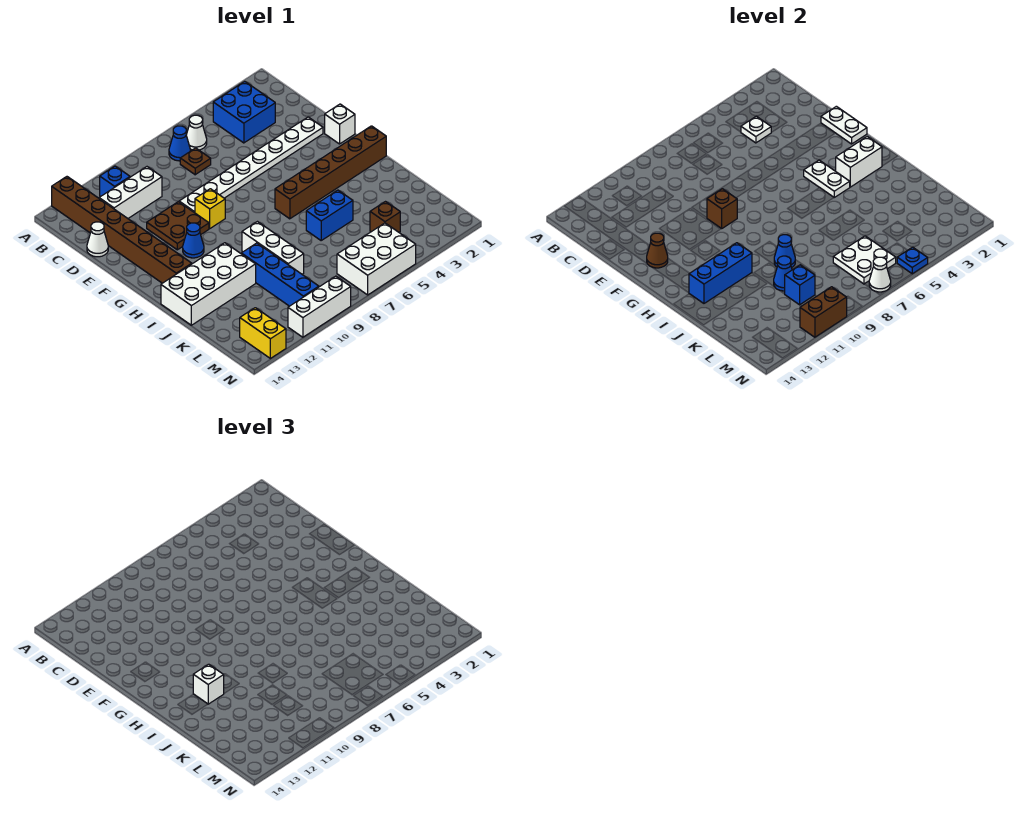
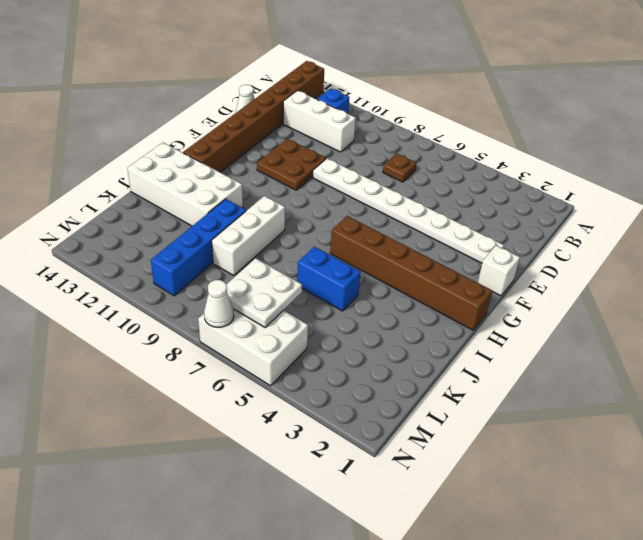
none -> blue 2x2 brick [213,82,275,143]
none -> white 1x1 cone [186,115,207,150]
none -> blue 1x1 cone [169,126,190,161]
none -> yellow 1x1 brick [195,189,225,228]

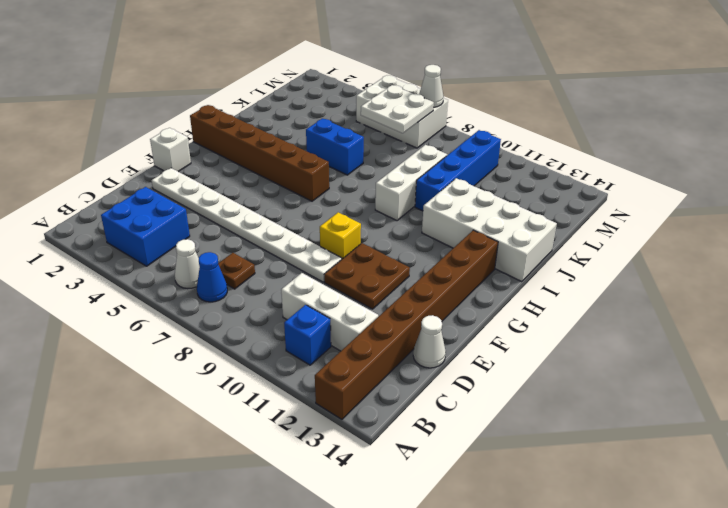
none -> blue 1x1 cone [183,223,204,258]
none -> brown 1x1 brick [370,202,400,232]
none -> yellow 1x2 brick [240,308,286,358]
none -> white 1x3 brick [288,276,351,337]

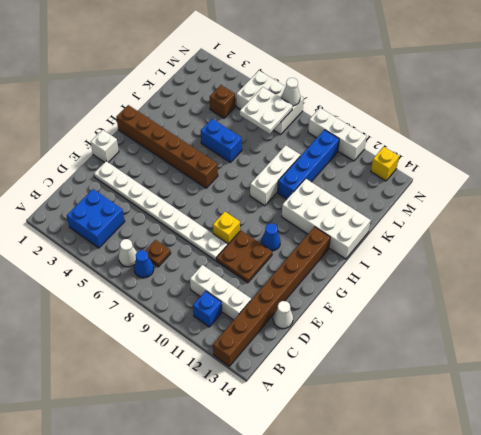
yellow 1x1 brick [371,147,399,181] -> yellow 1x2 brick [240,308,286,358]
none -> white 1x1 plate [741,116,771,143]
none -> white 1x2 plate [821,106,867,144]
none -> brown 1x1 brick [707,189,737,228]
none -> brown 1x1 cone [647,233,668,268]

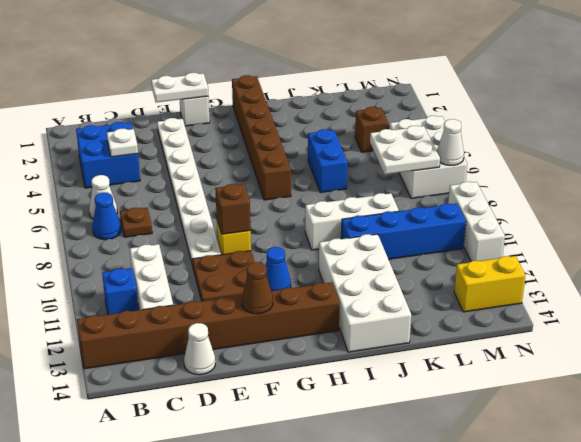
none -> white 1x2 plate [804,160,850,197]
none -> white 1x2 brick [836,137,882,187]
none -> blue 1x3 brick [689,243,752,303]
none -> blue 1x1 cone [774,235,795,268]

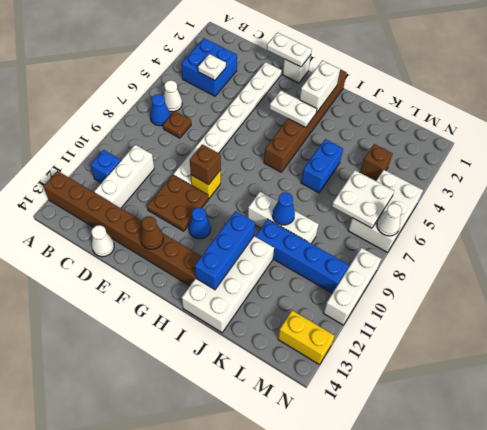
none -> blue 1x1 cone [774,256,792,291]
none -> blue 1x1 brick [785,265,815,305]
none -> blue 1x1 plate [897,247,928,274]
none -> brown 1x2 brick [800,287,847,337]

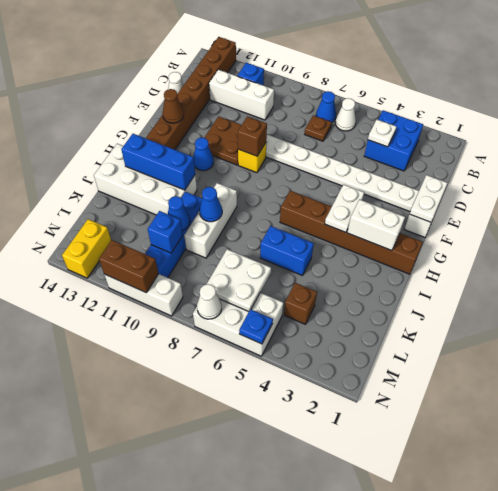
none -> white 1x1 brick [193,664,224,704]

